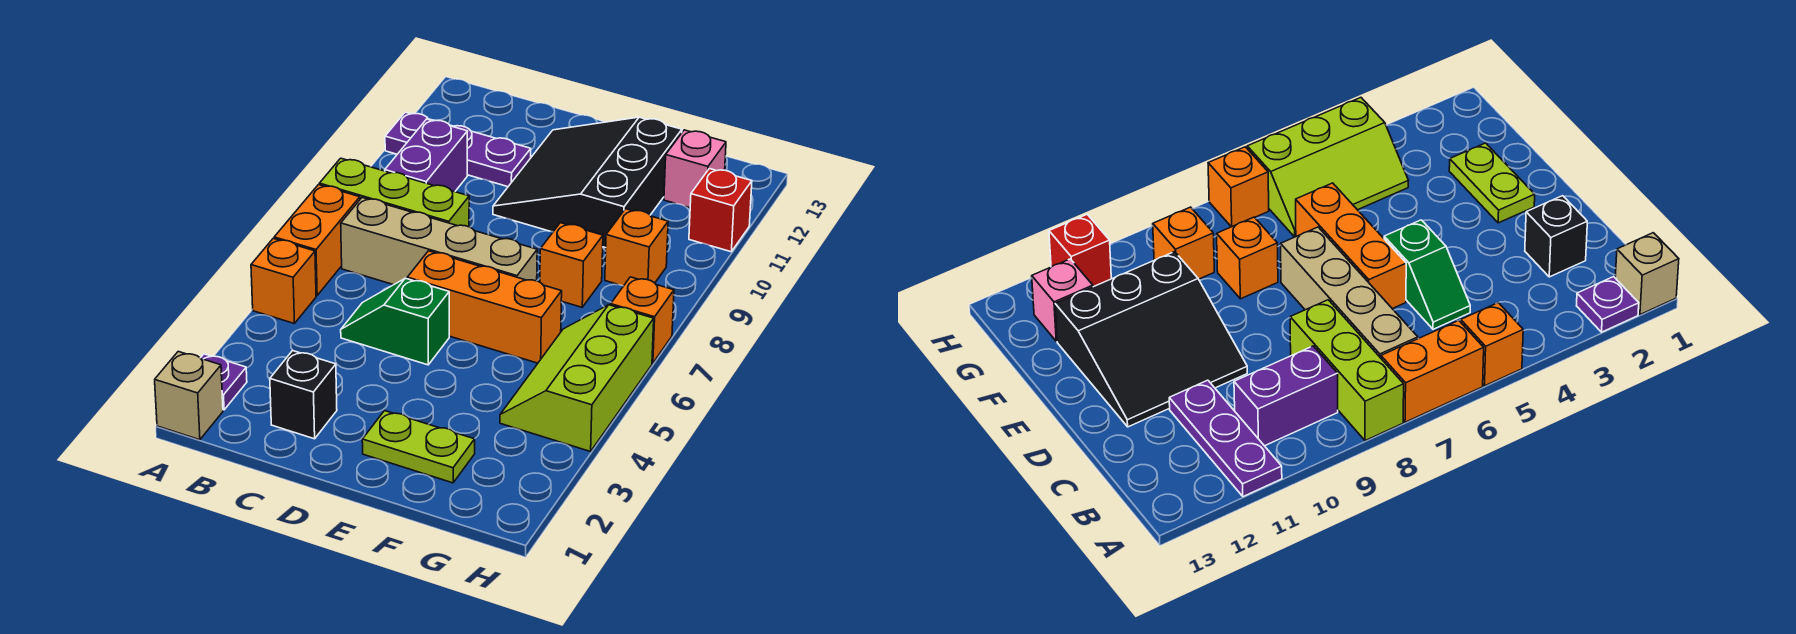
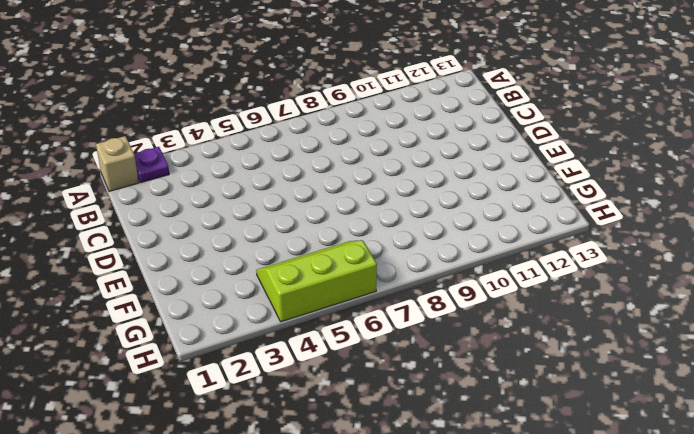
none -> orange 1x1 brick [251,238,316,324]
none -> orange 1x2 brick [274,185,360,296]
none -> lime 1x3 brick [319,158,469,227]

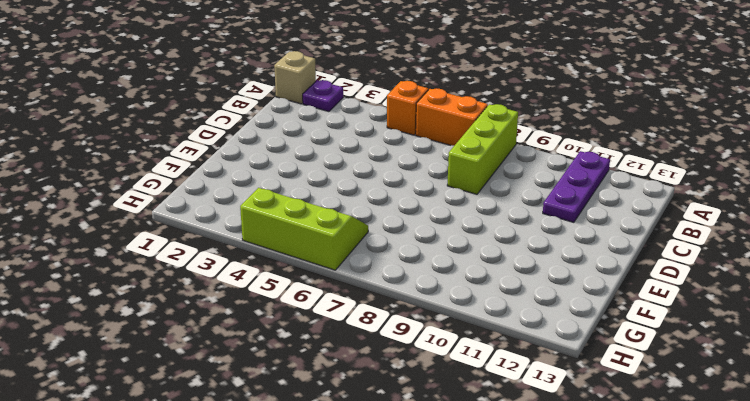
none -> tan 1x4 brick [341,198,537,285]
none -> purple 1x2 brick [385,119,467,192]
none -> black 1x1 brick [270,351,337,439]

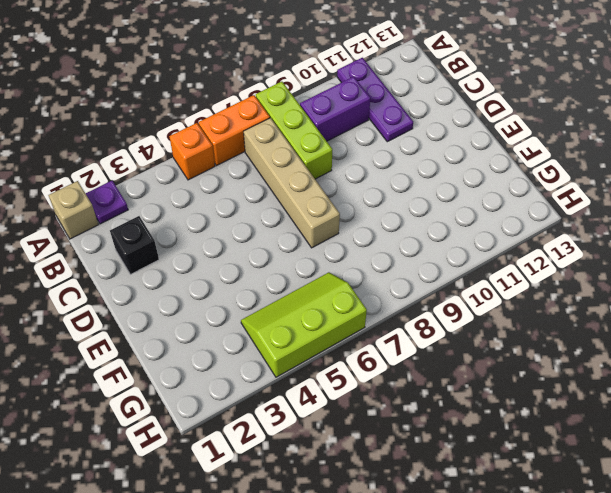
none -> green 1x2 slope [341,278,449,365]
none -> orange 1x3 brick [407,251,562,363]
none -> black 3x3 slope [493,117,682,248]

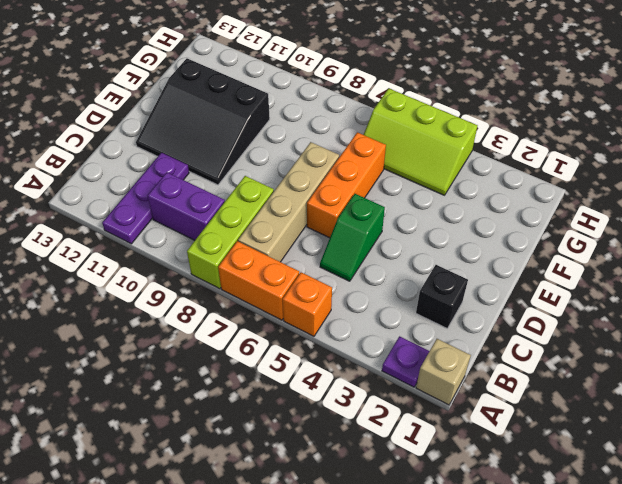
none -> lime 1x2 plate [362,411,475,483]
none -> orange 1x1 brick [540,223,603,307]
none -> orange 1x1 brick [605,209,668,286]

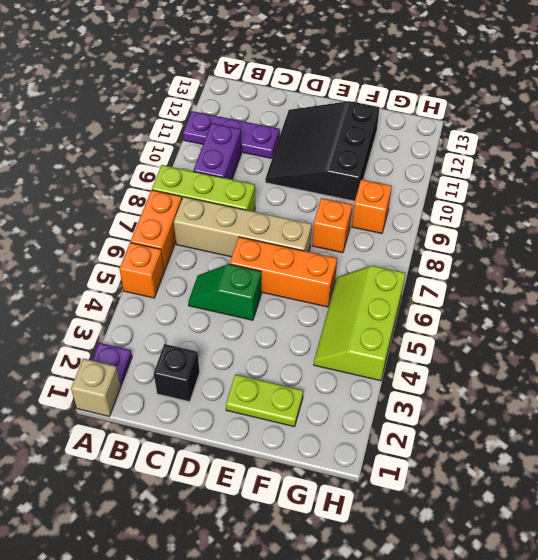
none -> pink 1x1 brick [664,130,726,208]
none -> orange 1x1 brick [611,277,674,363]
none -> red 1x1 brick [689,169,752,252]

